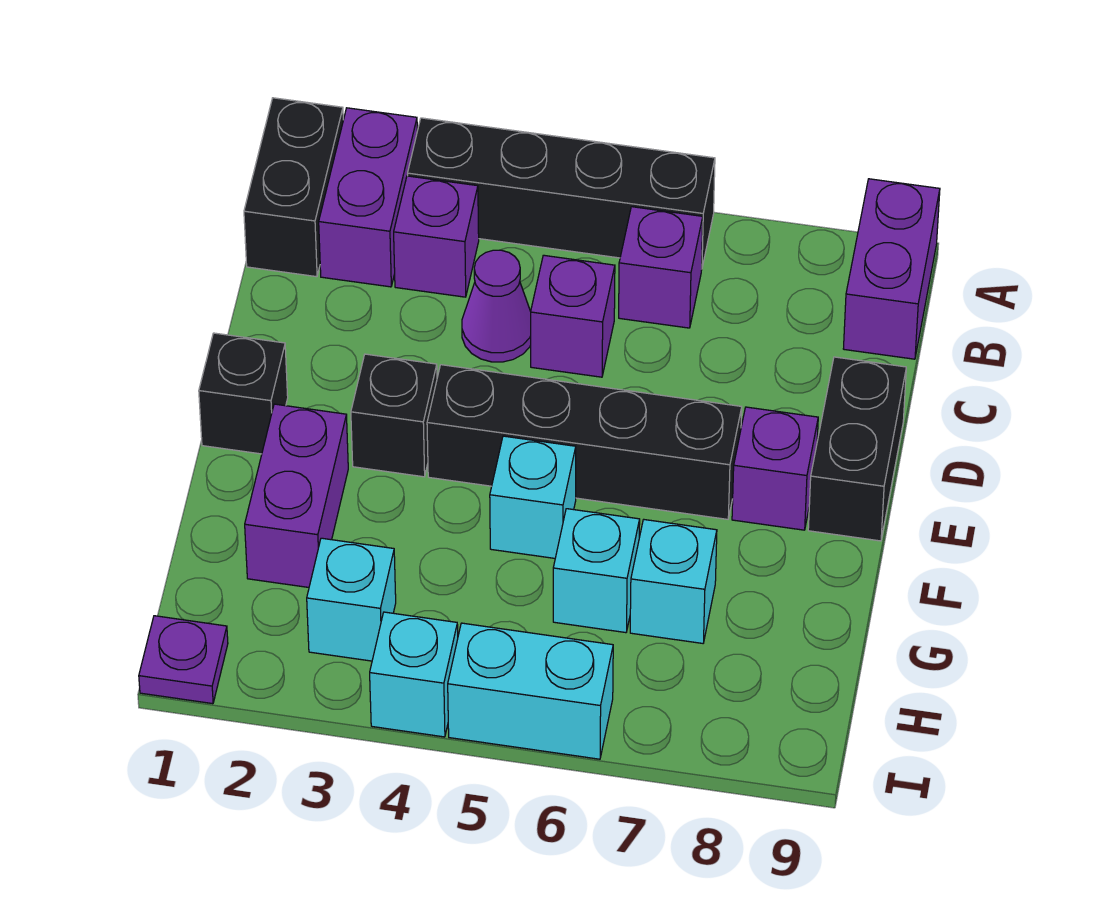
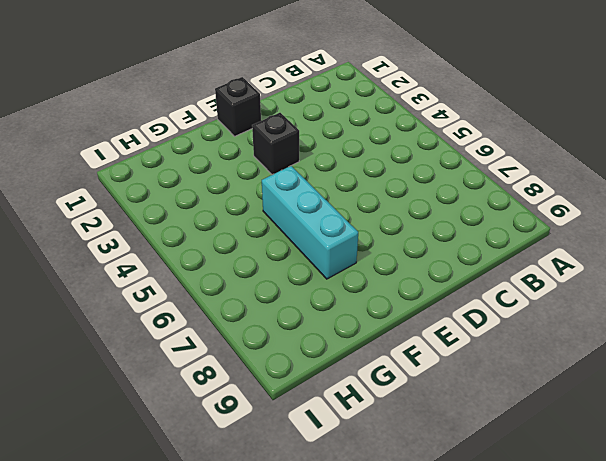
cyan 1x3 brick [262,166,358,279] -> cyan 1x1 brick [490,436,576,558]
none -> black 1x2 brick [244,98,343,277]
none -> purple 1x2 brick [319,108,417,287]
none -> black 1x4 brick [408,118,715,267]

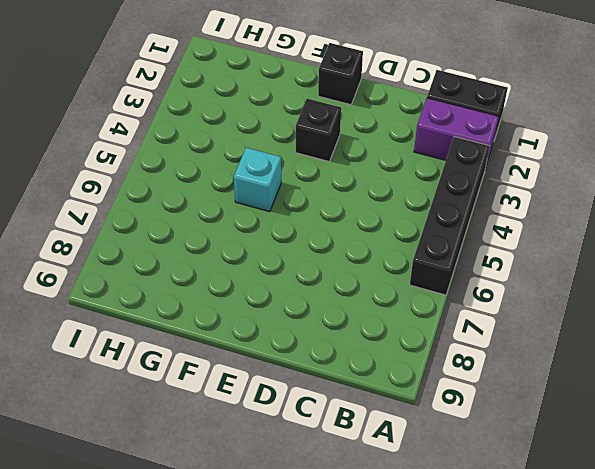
none -> purple 1x2 brick [843,179,940,359]
none -> purple 1x1 brick [394,176,479,297]
none -> purple 1x1 brick [619,207,703,328]

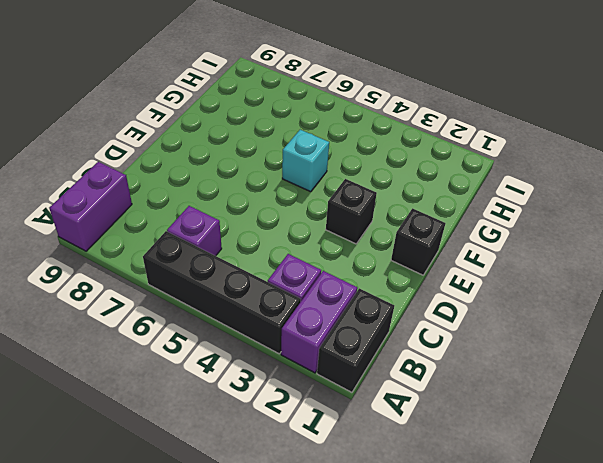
none -> purple 1x1 cone [462,250,531,362]
none -> purple 1x1 brick [531,255,615,377]
none -> black 1x2 brick [808,357,906,541]

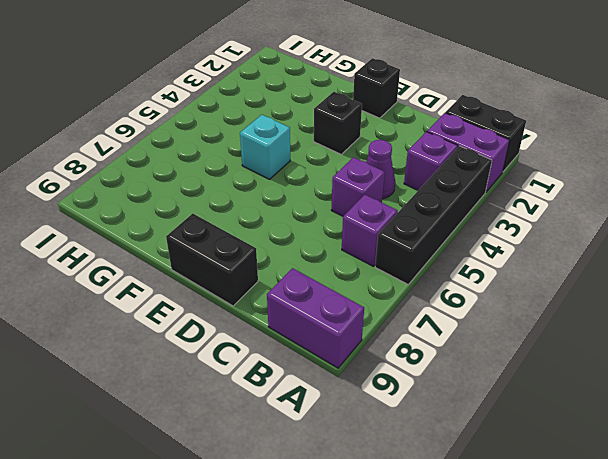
none -> black 1x4 brick [427,365,742,519]
none -> purple 1x1 brick [732,407,818,530]
none -> purple 1x2 brick [245,404,348,587]

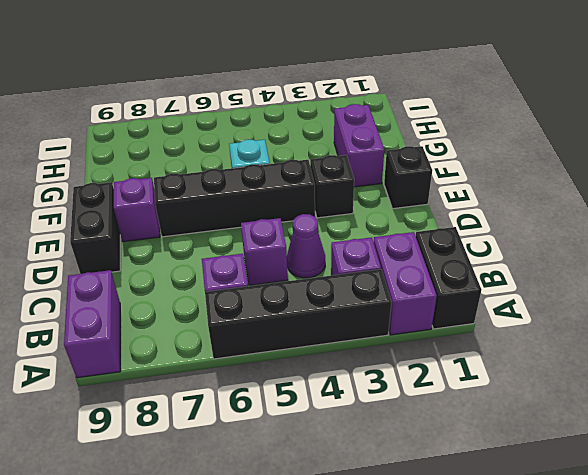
none -> cyan 1x1 brick [553,509,640,633]
none -> cyan 1x1 brick [630,520,717,643]
none -> cyan 1x1 brick [307,538,396,661]

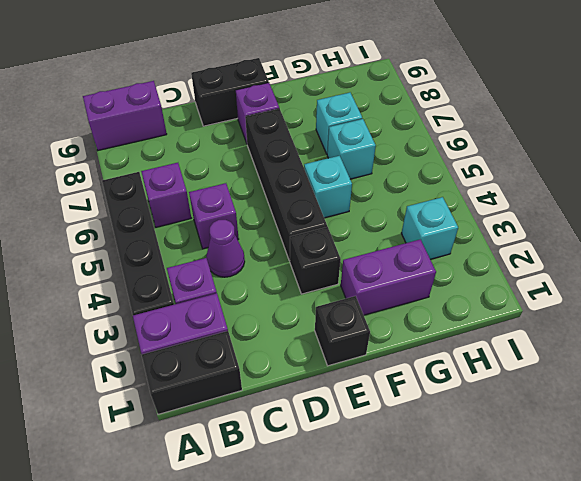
none -> purple 1x1 plate [139,616,228,704]
none -> cyan 1x1 brick [370,612,458,737]
none -> cyan 1x2 brick [448,623,613,759]

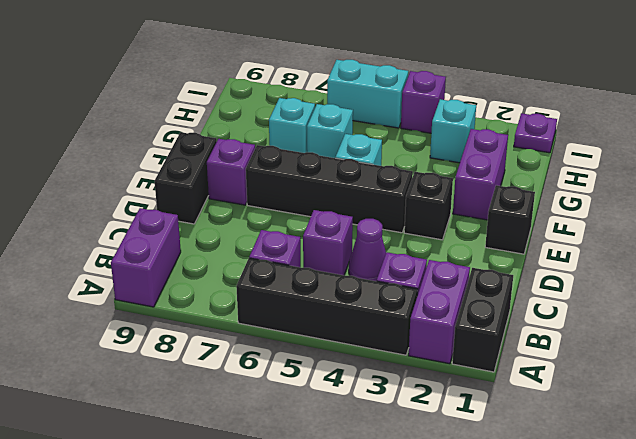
purple 1x1 brick [401,71,446,133] -> cyan 1x1 brick [370,612,458,737]

